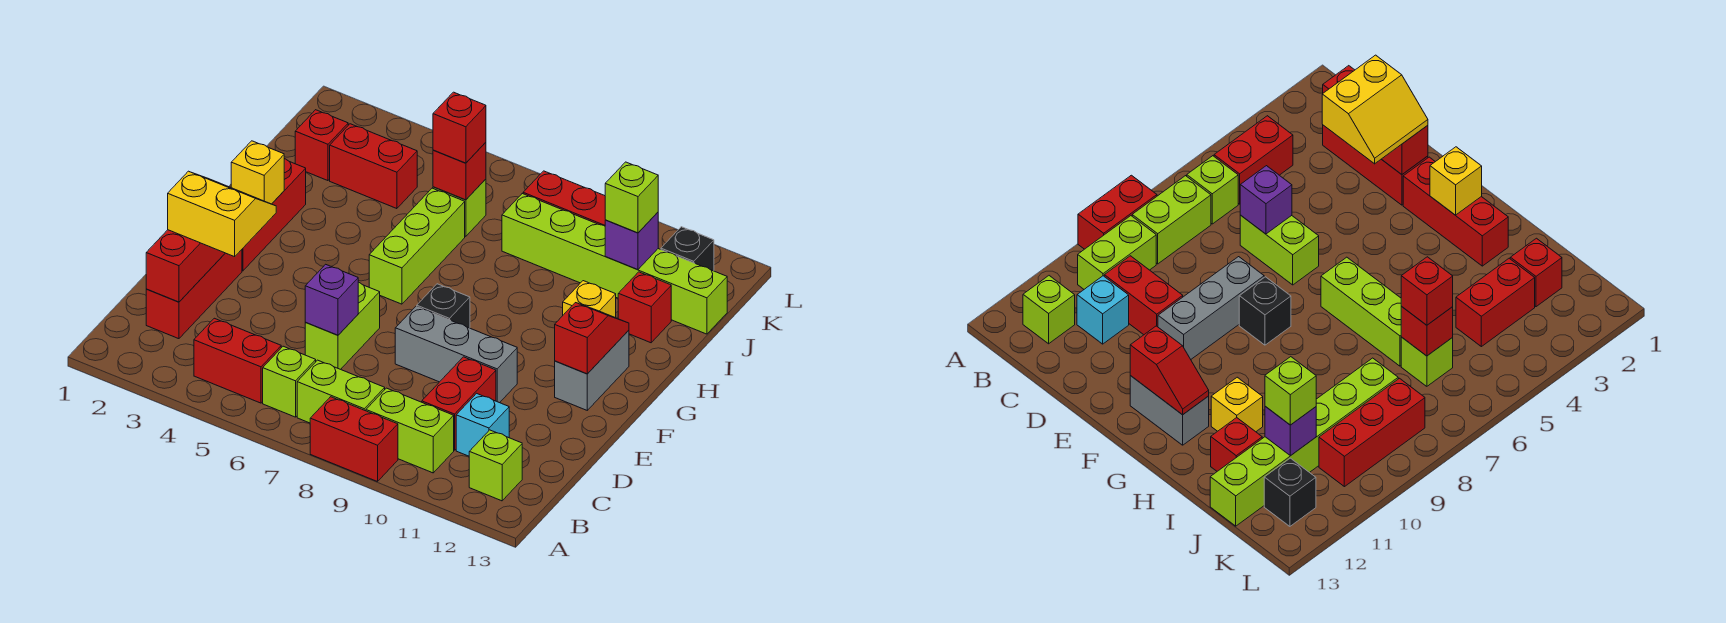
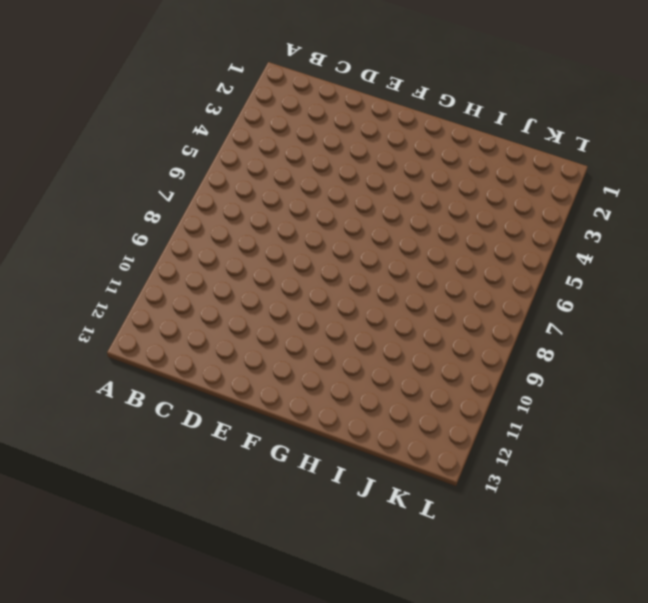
none -> red 1x2 brick [310,397,398,482]
none -> red 1x2 brick [194,318,281,403]
none -> lime 1x1 brick [263,346,316,417]
none -> lime 1x2 brick [297,360,385,423]

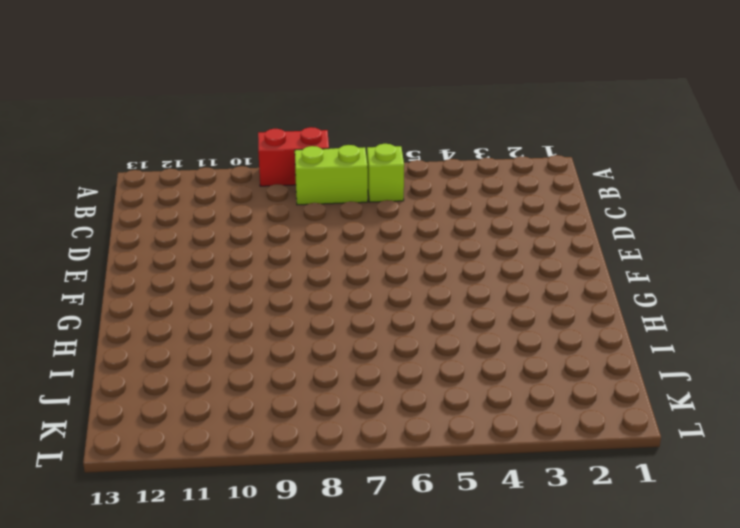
none -> red 1x2 brick [194,318,281,403]
none -> lime 1x2 brick [366,388,454,473]
none -> lime 1x1 brick [469,430,522,501]
none -> red 1x3 brick [146,250,242,339]

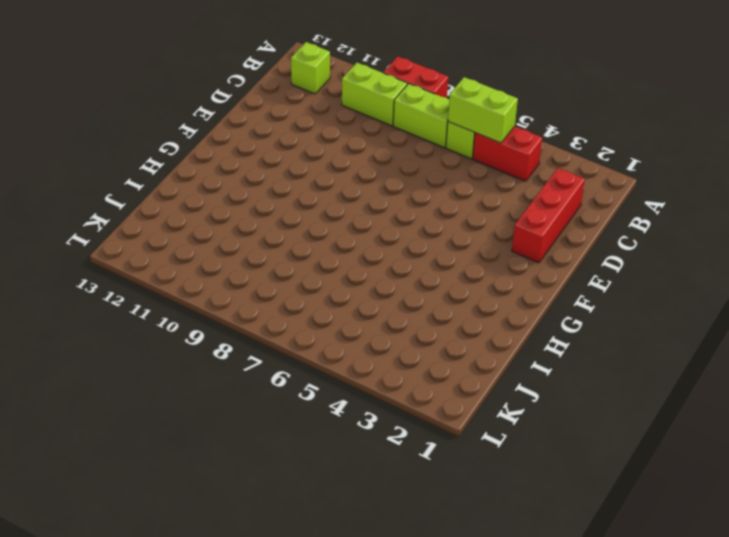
lime 1x2 brick [448,77,518,143] -> lime 1x2 brick turned to [305,282,380,369]
none -> red 1x2 brick [422,357,496,450]
none -> cyan 1x1 brick [456,393,509,456]
none -> grey 1x3 brick [395,306,517,403]
none -> red 1x3 brick [242,159,306,271]

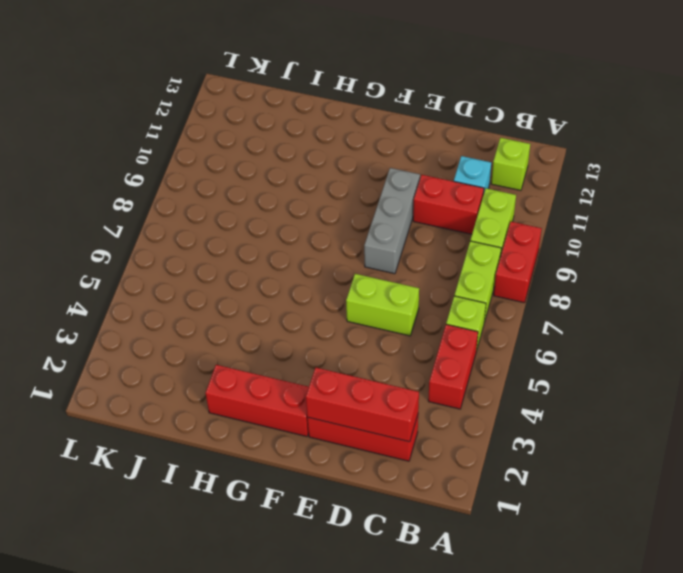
none -> black 1x1 brick [417,284,470,328]
none -> grey 1x2 brick [555,330,629,410]
none -> lime 1x3 brick [369,188,465,304]
none -> yellow 1x1 brick [563,281,616,318]

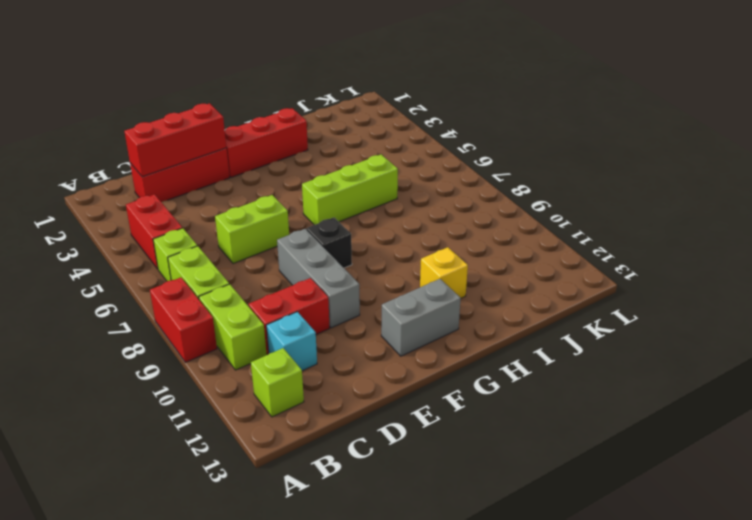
none -> red 1x1 brick [618,272,671,343]
none -> red 1x1 brick [295,110,348,181]
none -> red 1x2 brick [330,124,417,209]
none -> lime 1x1 brick [433,179,486,236]

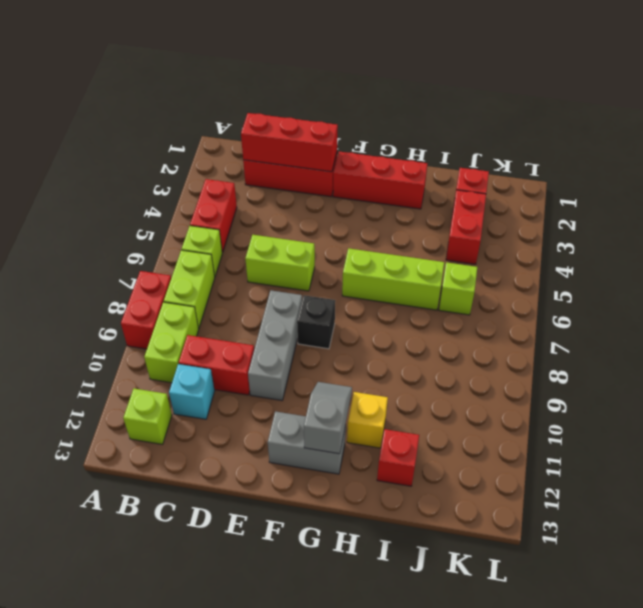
grey 1x2 slope [304,382,352,454] -> red 1x2 slope [555,303,629,374]
none -> lime 1x6 brick [502,194,727,334]
none -> red 1x3 brick [523,171,605,226]
none -> black 1x1 brick [661,227,714,271]
none -> purple 1x1 brick [305,264,358,335]

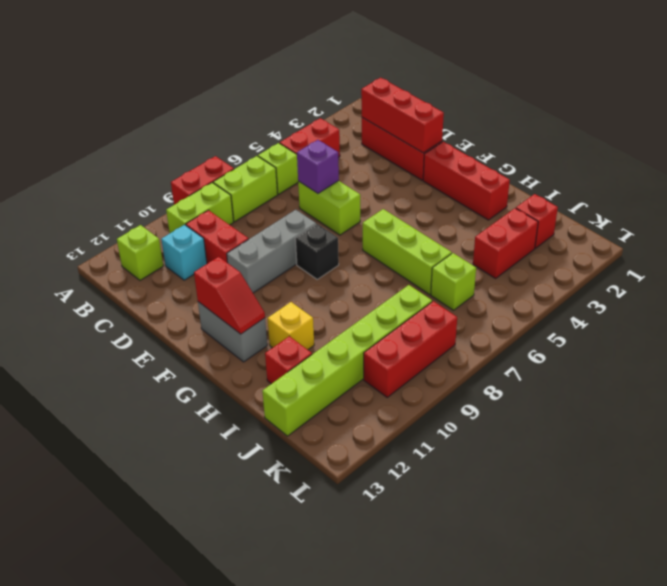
none -> black 1x1 brick [661,227,714,271]
none -> yellow 1x1 brick [231,141,284,204]
none -> red 1x1 brick [433,142,486,200]
none -> purple 1x1 brick [605,212,658,269]

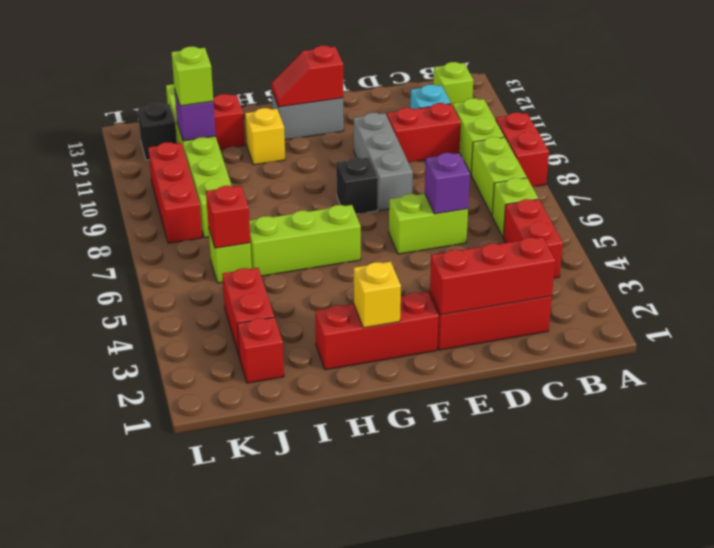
none -> yellow 2x2 slope [168,171,276,257]
none -> red 1x1 brick [433,92,486,163]

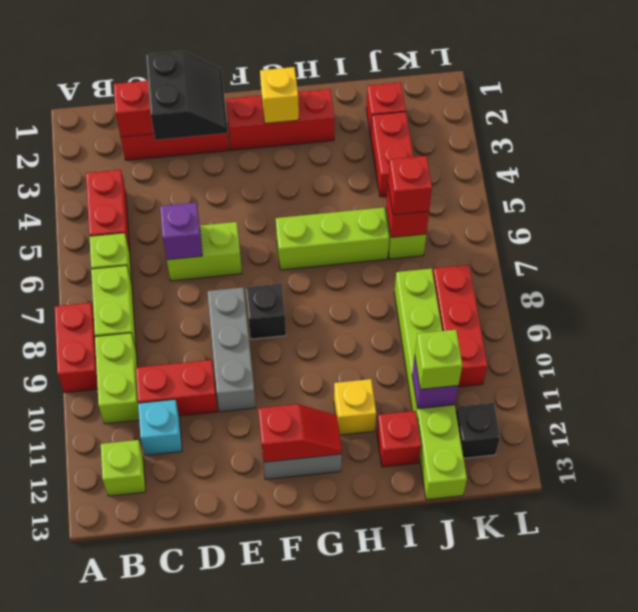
black 2x2 slope [146,51,228,140] -> yellow 2x2 slope [168,171,276,257]

